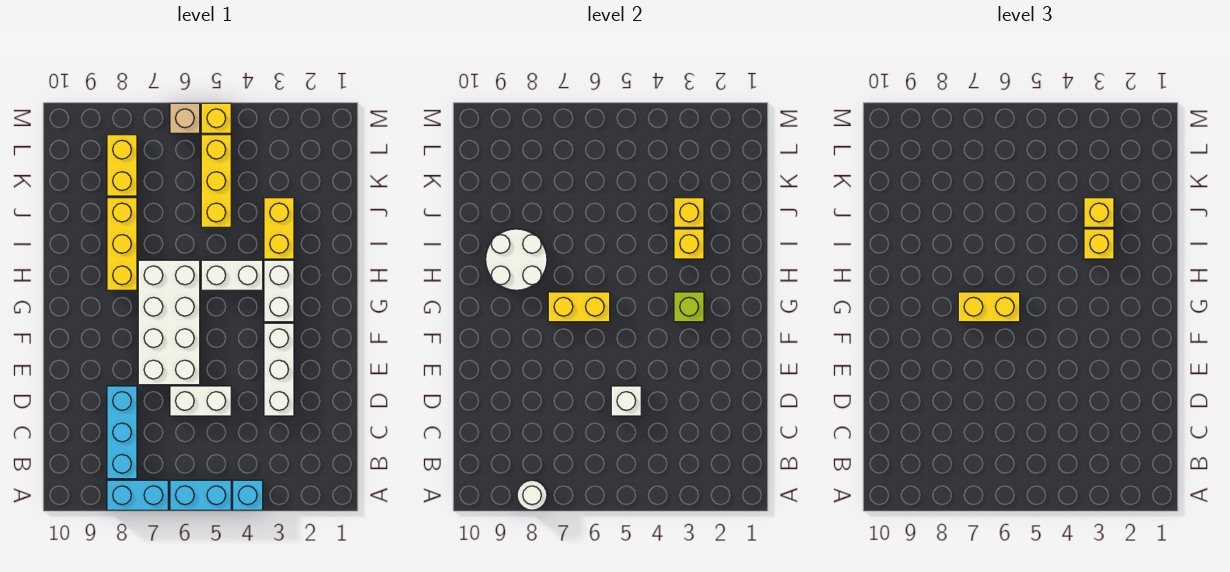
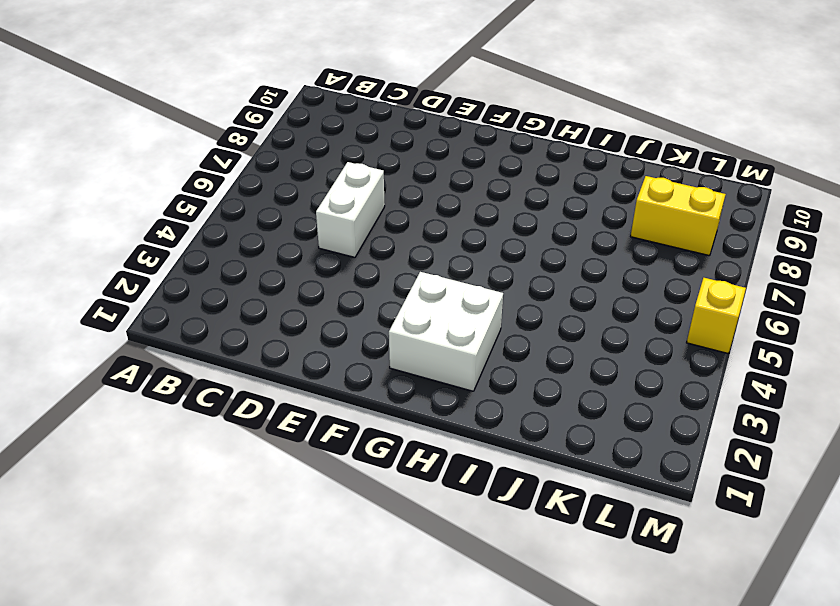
white 2x2 brick [389,272,503,391] -> white 1x2 brick [264,260,294,322]
none -> cyan 1x1 brick [233,480,263,510]
none -> cyan 1x2 brick [170,480,231,510]
none -> cyan 1x2 brick [107,480,168,510]

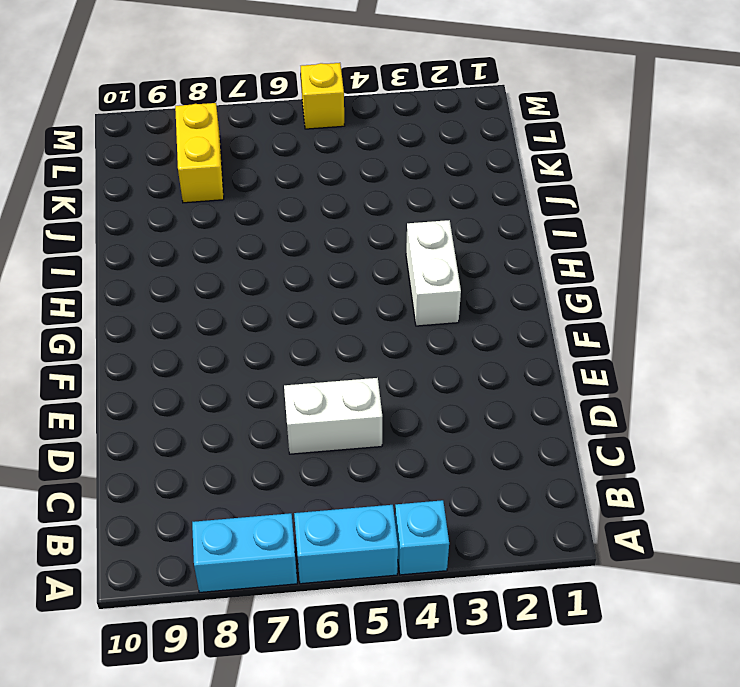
none -> cyan 1x3 brick [107,386,137,479]
none -> white 1x3 brick [264,323,294,416]
none -> white 2x4 brick [138,260,200,385]

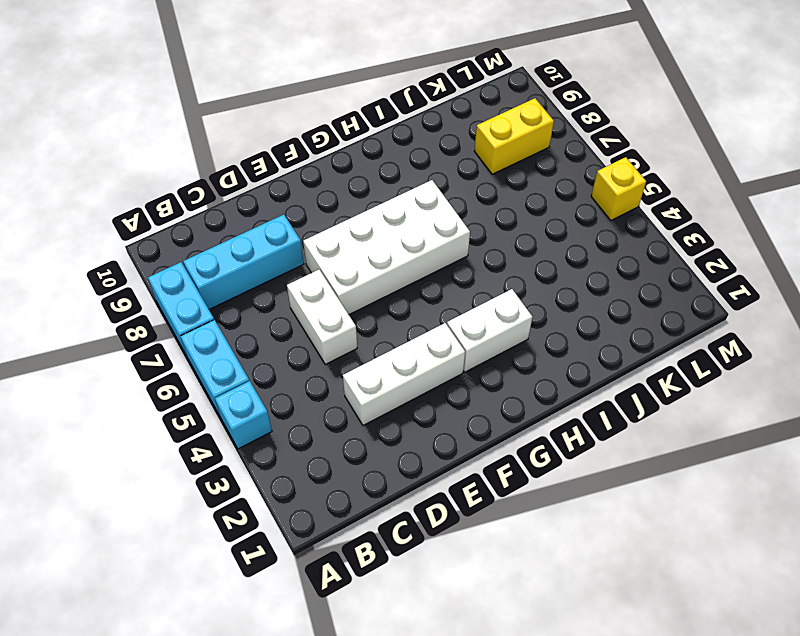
none -> white 1x2 brick [201,260,263,290]
none -> yellow 1x3 brick [107,198,137,290]
none -> yellow 1x2 brick [264,198,294,259]

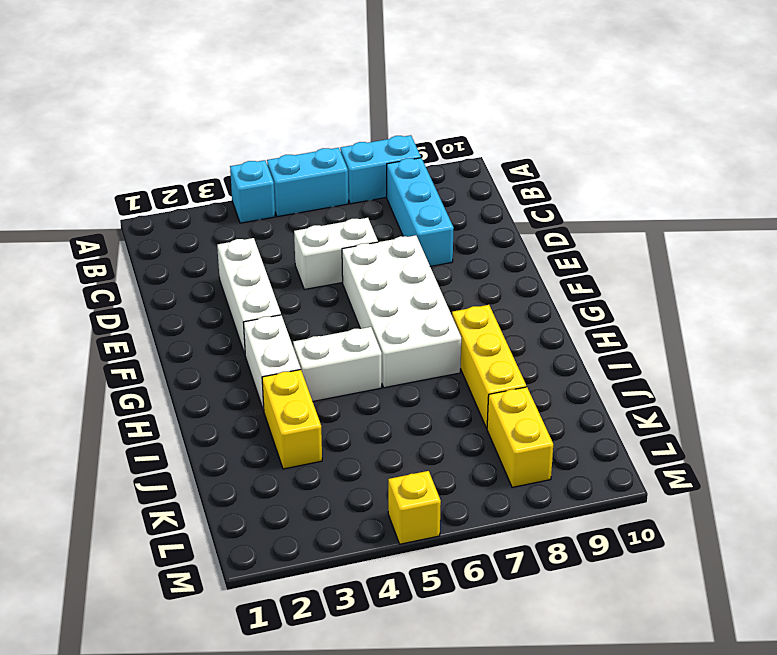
none -> yellow 1x3 brick [201,135,231,227]
none -> tan 1x1 brick [170,103,200,133]
none -> white 1x1 round brick [517,480,547,510]

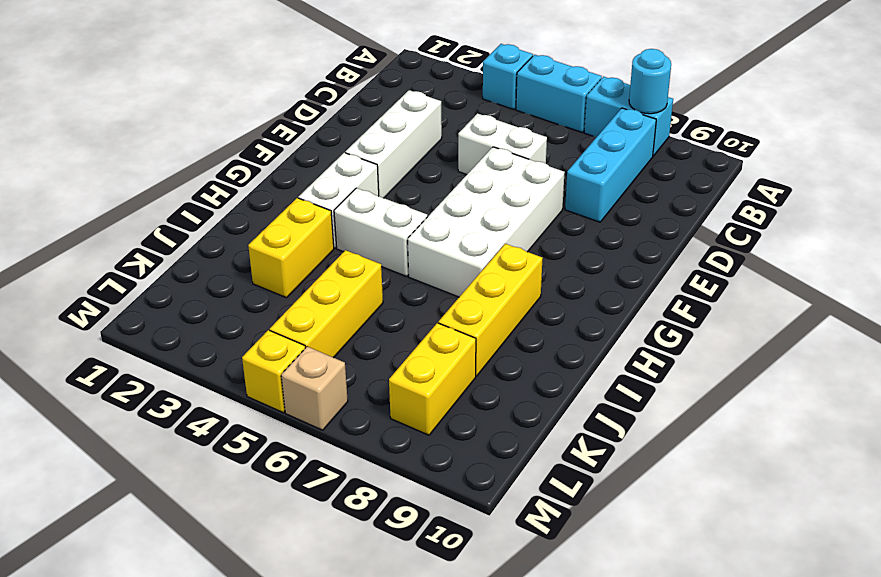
cyan 1x1 round brick [629,49,671,114] -> white 1x1 round brick [517,480,547,510]
none -> white 1x1 brick [611,386,641,416]
none -> lime 1x1 brick [674,292,704,322]
none -> yellow 1x2 brick [548,292,610,322]

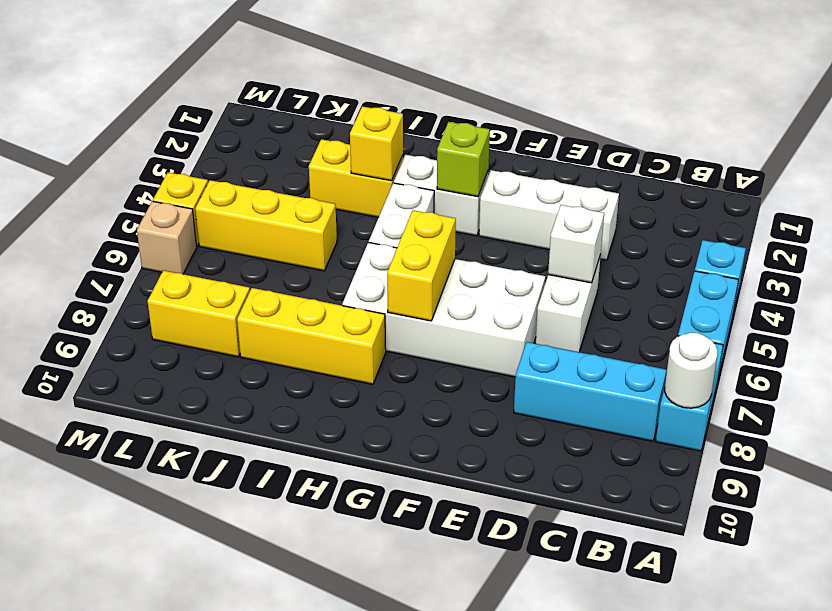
none -> white 2x2 round brick [486,229,547,290]
none -> yellow 1x1 brick [674,198,704,227]
none -> yellow 1x2 brick [958,292,1020,322]

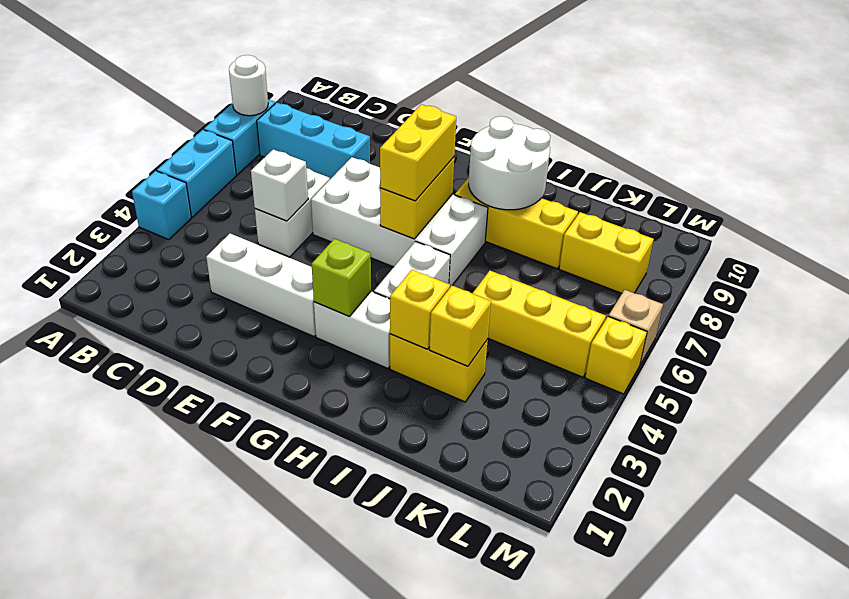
none -> yellow 1x1 brick [1084,229,1114,259]
none -> yellow 1x1 brick [1084,198,1114,227]

